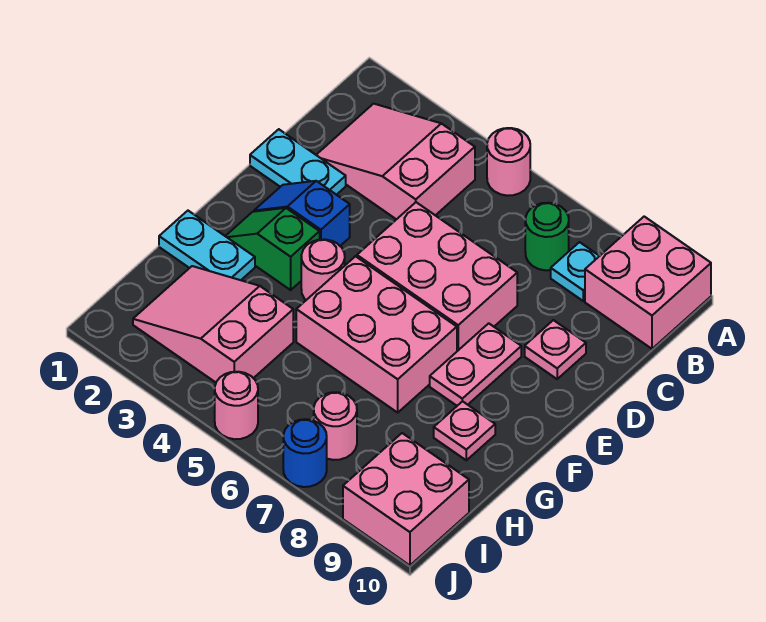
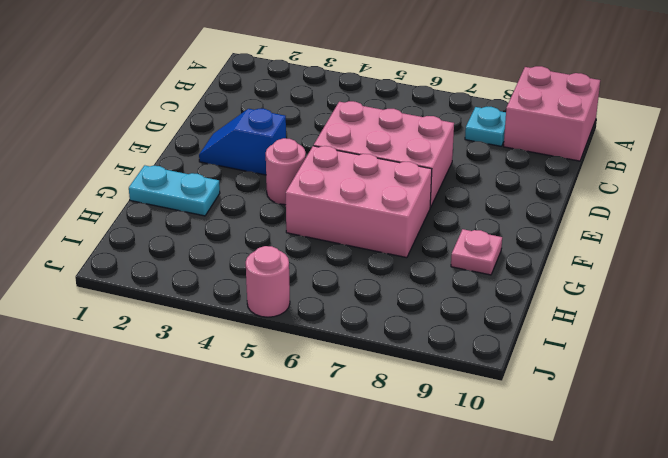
none -> pink 1x1 round brick [487,128,530,196]
none -> pink 2x3 slope [317,104,475,219]
none -> green 1x1 round brick [525,203,569,270]

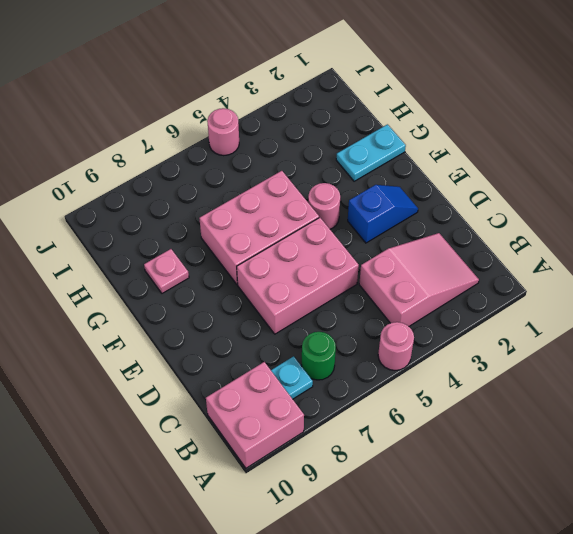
none -> cyan 1x2 plate [250,129,346,195]
none -> pink 1x1 plate [525,320,586,379]
none -> pink 1x2 plate [430,323,521,406]

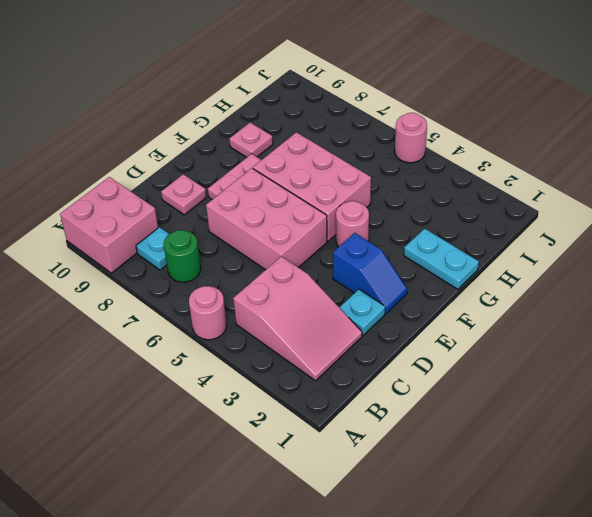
cyan 1x1 plate [339,289,385,335] -> cyan 1x2 plate [250,129,346,195]
none -> green 1x2 slope [226,208,320,290]
none -> pink 2x3 slope [133,266,293,382]
none -> pink 1x1 round brick [314,392,357,460]

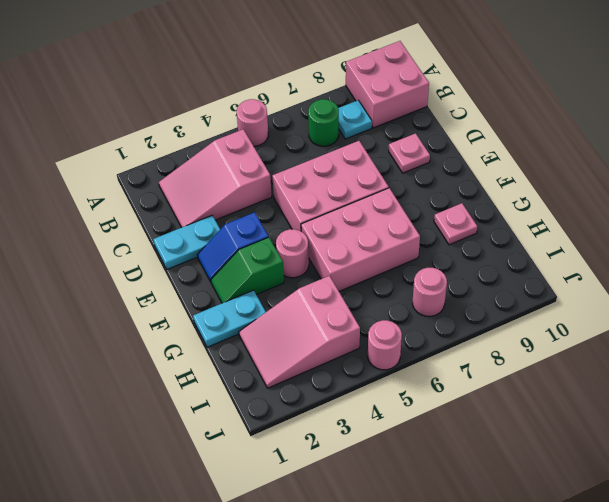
none -> pink 1x2 plate [430,323,521,406]
none -> pink 2x2 brick [343,433,469,565]
none -> blue 1x1 round brick [283,419,327,487]

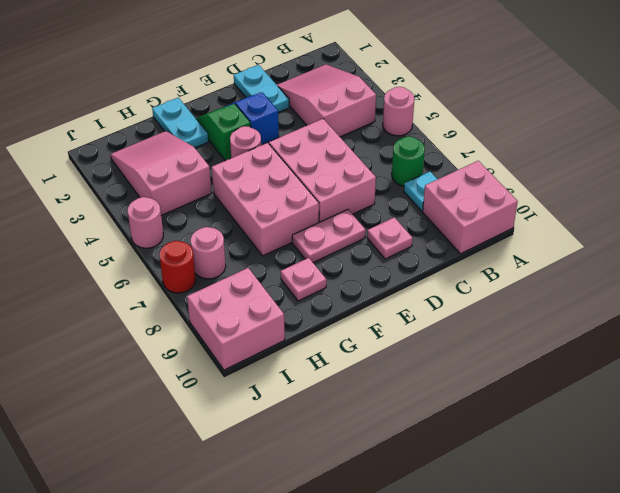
red 1x1 round brick [160,241,196,293] -> blue 1x1 round brick [283,419,327,487]

